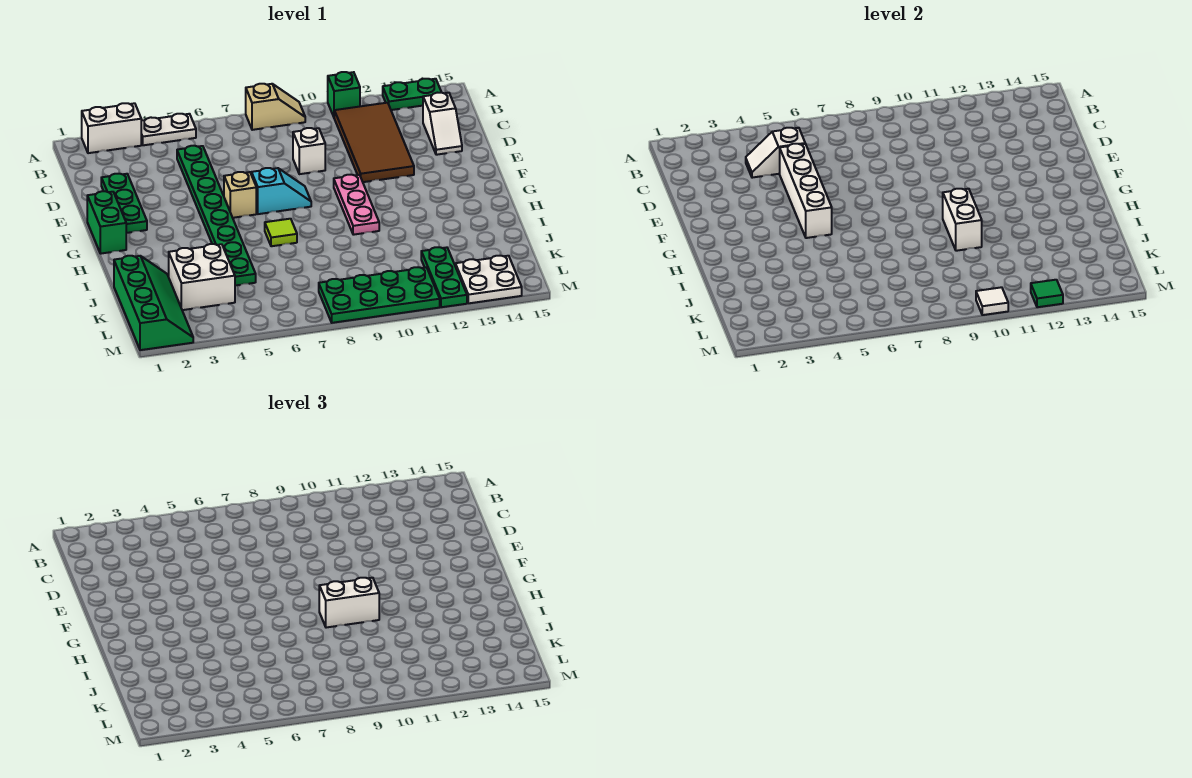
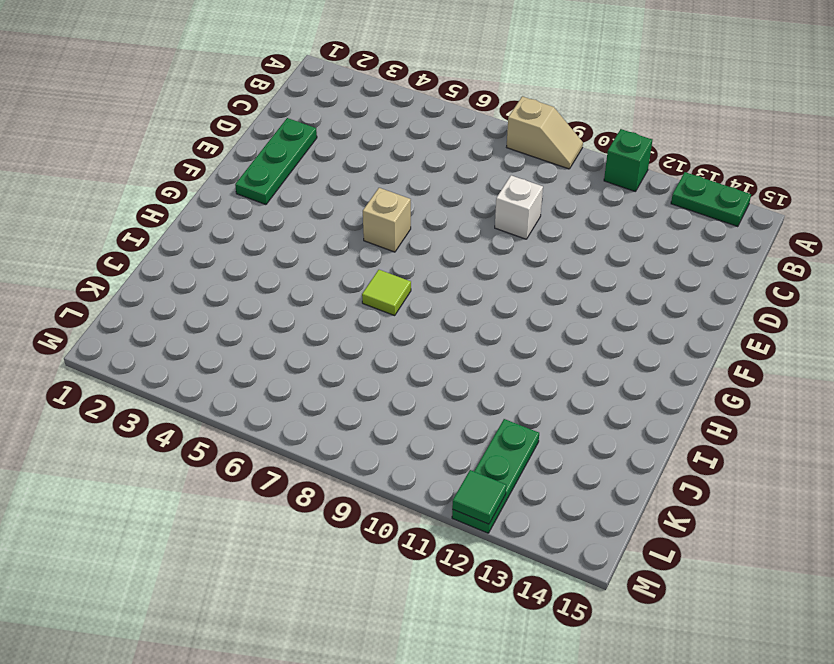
none -> white 1x2 brick [82,103,141,153]
none -> white 1x2 plate [141,114,196,145]
none -> brown 2x4 tile [334,103,414,182]

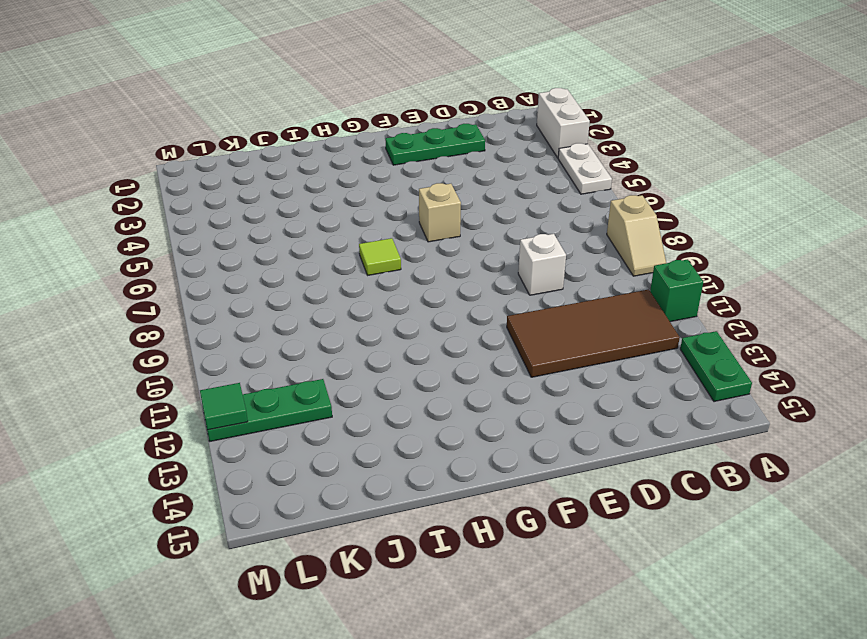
none -> green 1x8 plate [177,146,256,286]
none -> white 1x2 slope [423,93,462,155]
none -> green 1x2 brick [87,191,126,254]

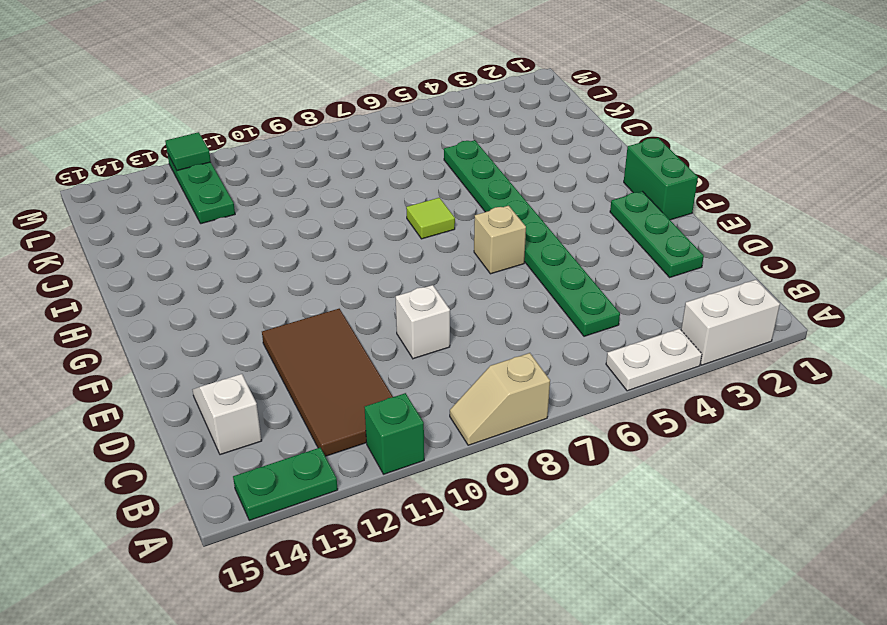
none -> cyan 1x2 slope [251,168,311,214]
none -> pink 1x3 plate [334,175,379,235]
none -> green 2x4 slope [114,256,193,350]

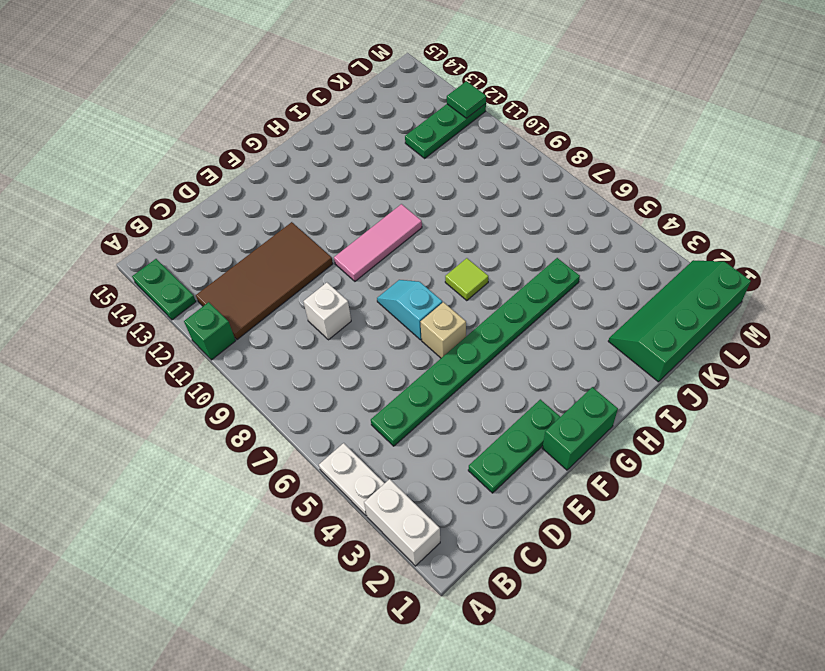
pink 1x3 tile [334,204,422,281] -> pink 1x3 plate [334,175,379,235]
none -> tan 1x2 slope [246,84,305,130]
none -> white 1x2 slope [423,93,462,155]
none -> white 2x2 brick [169,244,235,310]

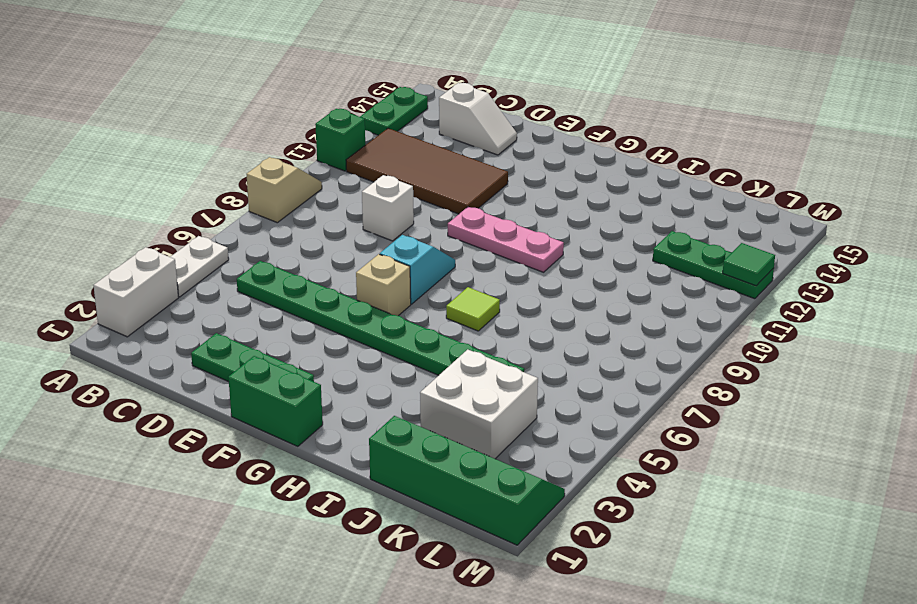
none -> green 2x4 plate [319,267,440,323]
none -> white 2x2 plate [455,256,522,303]
none -> white 1x2 slope [746,128,805,178]

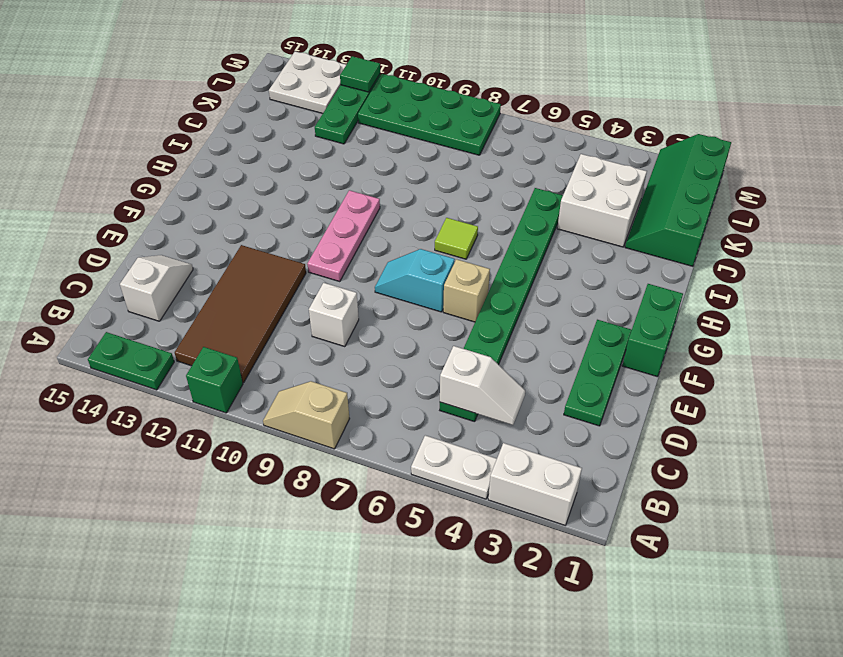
none -> white 1x4 brick [780,144,832,238]
none -> white 1x2 brick [943,189,982,251]
none -> white 1x1 tile [976,287,1008,315]

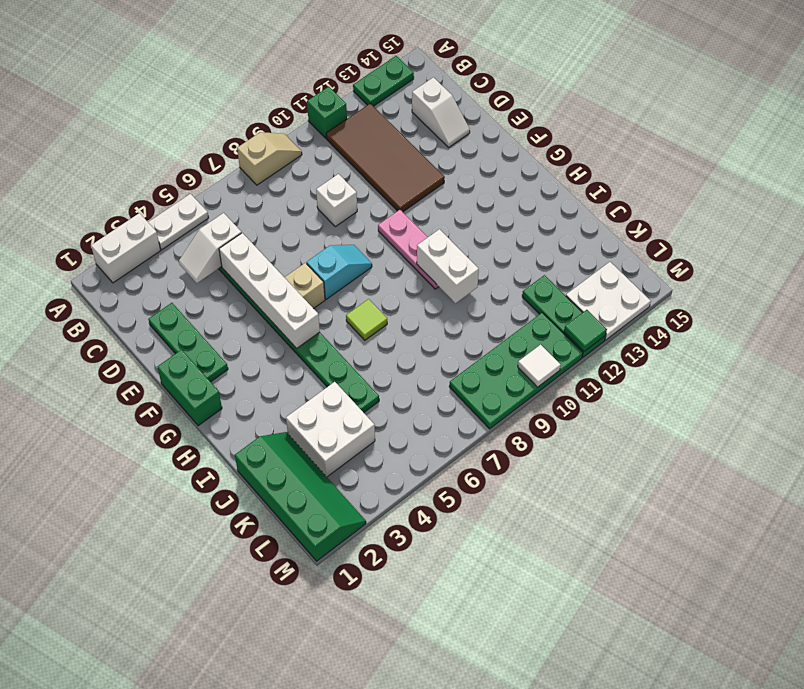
none -> white 1x2 brick [319,578,379,628]

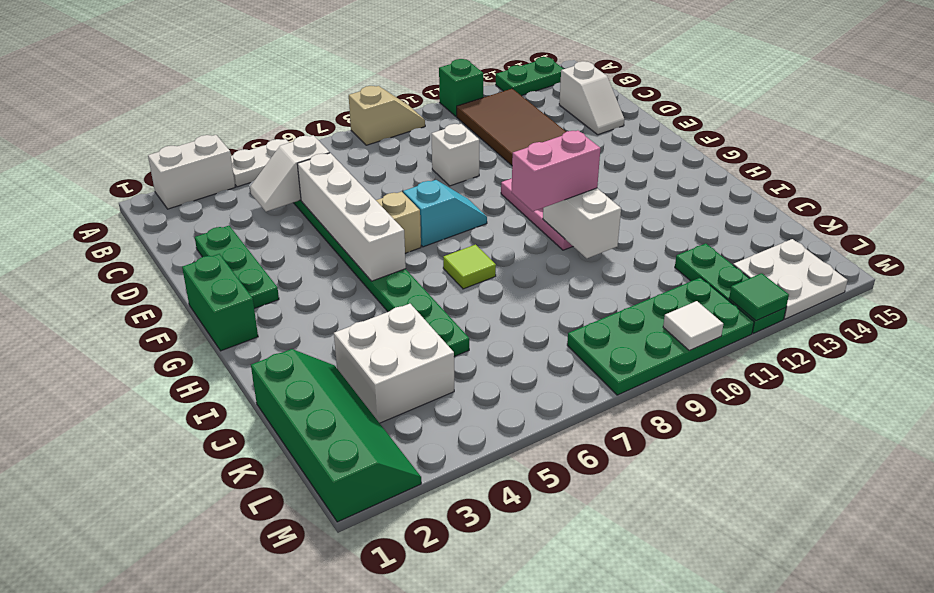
pink 1x2 brick [512,130,601,211] -> white 1x2 brick [319,578,379,628]

